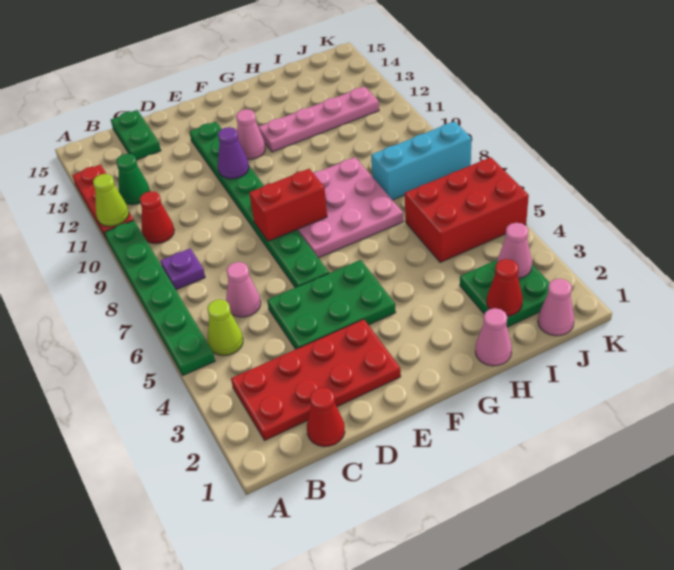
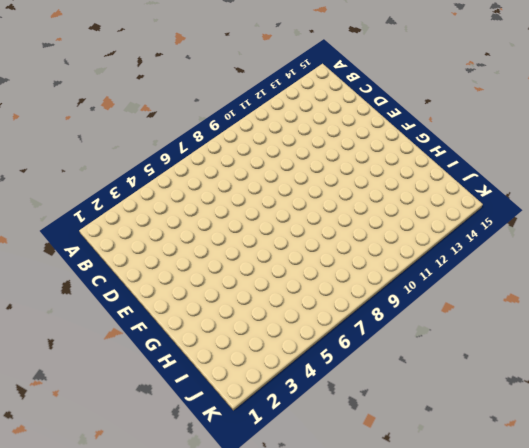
none -> green 1x6 plate [104,220,215,376]
none -> red 1x3 plate [72,164,134,238]
none -> red 2x4 plate [231,319,401,440]

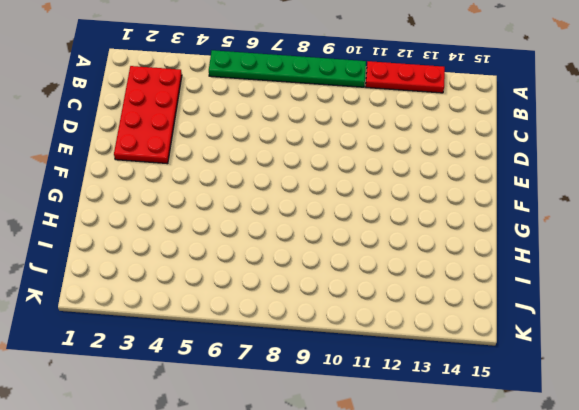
none -> lime 1x1 cone [207,299,243,356]
none -> purple 1x1 plate [161,248,205,290]
none -> red 1x1 cone [140,191,174,244]

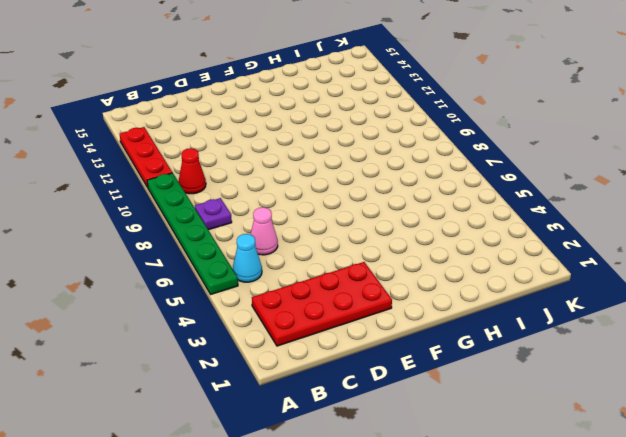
cyan 1x1 cone [233,234,262,282] -> lime 1x1 cone [207,299,243,356]
none -> green 1x1 cone [116,154,150,205]
none -> red 1x1 cone [307,387,345,447]
none -> green 1x2 plate [111,110,161,160]

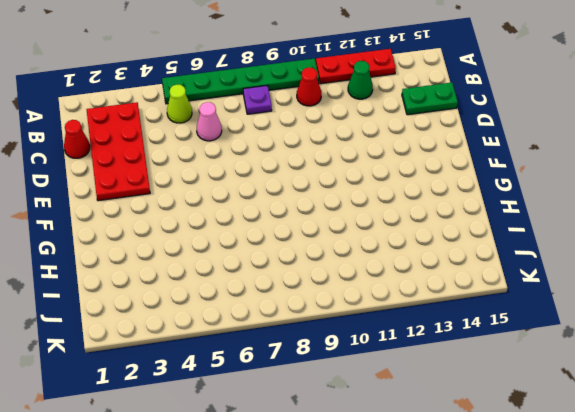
none -> green 2x3 plate [267,260,396,349]
none -> green 1x8 plate [189,122,329,288]
none -> pink 3x3 plate [297,157,403,258]

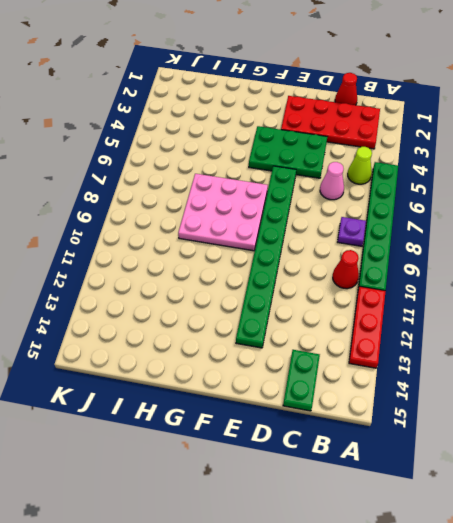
none -> green 1x1 cone [116,154,150,205]
none -> pink 1x1 cone [236,109,266,159]
none -> pink 1x4 plate [258,87,379,152]

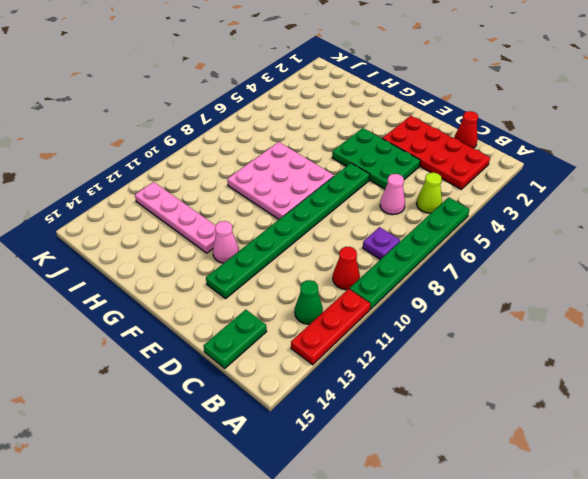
none -> pink 1x1 cone [475,308,512,366]
none -> green 2x2 plate [460,259,550,327]
none -> red 2x3 brick [405,157,529,263]

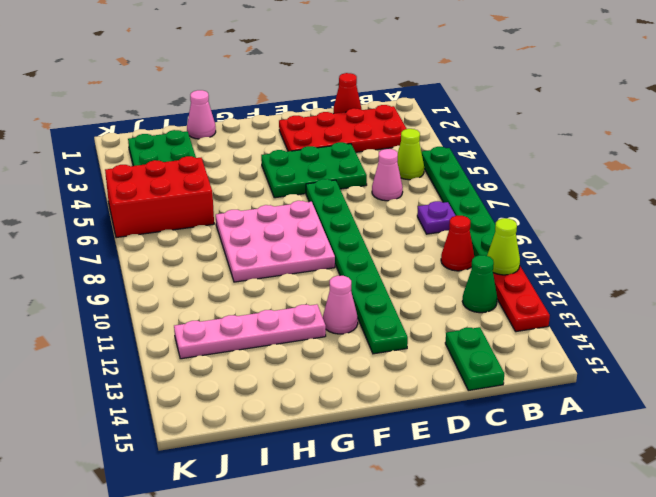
none -> cyan 1x3 brick [371,121,472,200]
none -> pink 1x1 cone [538,279,574,336]
none -> red 1x2 brick [249,169,327,241]

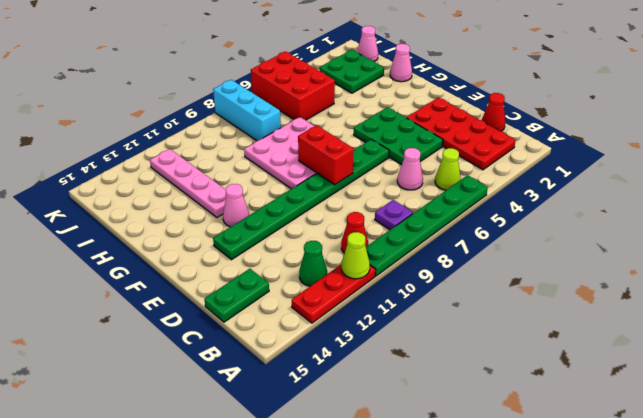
none -> purple 1x1 cone [218,127,249,179]
none -> red 1x1 cone [487,259,523,316]
none -> pink 1x1 cone [497,223,532,279]

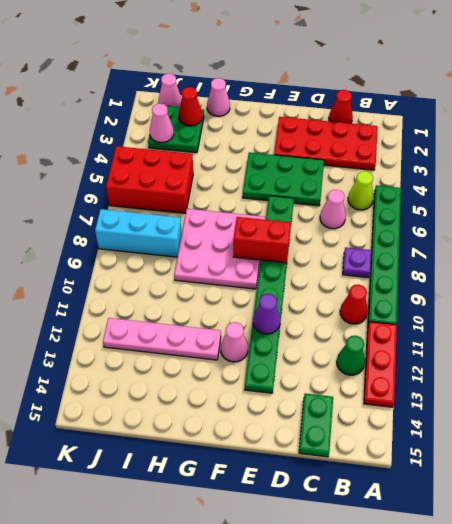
none -> lime 1x1 cone [93,174,129,226]

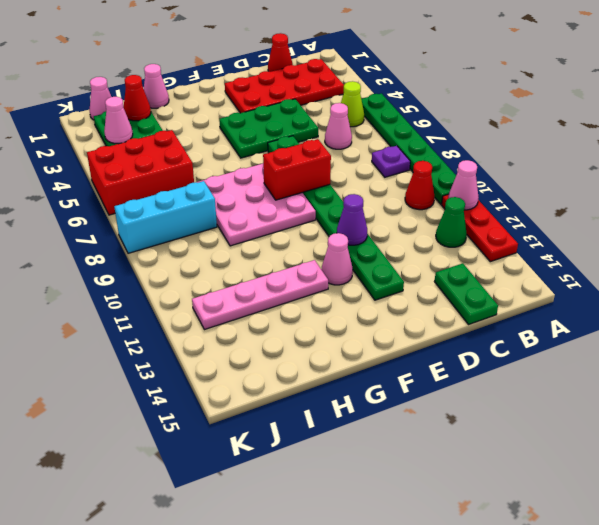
pink 1x1 cone [448,160,479,210] -> lime 1x1 cone [93,174,129,226]

